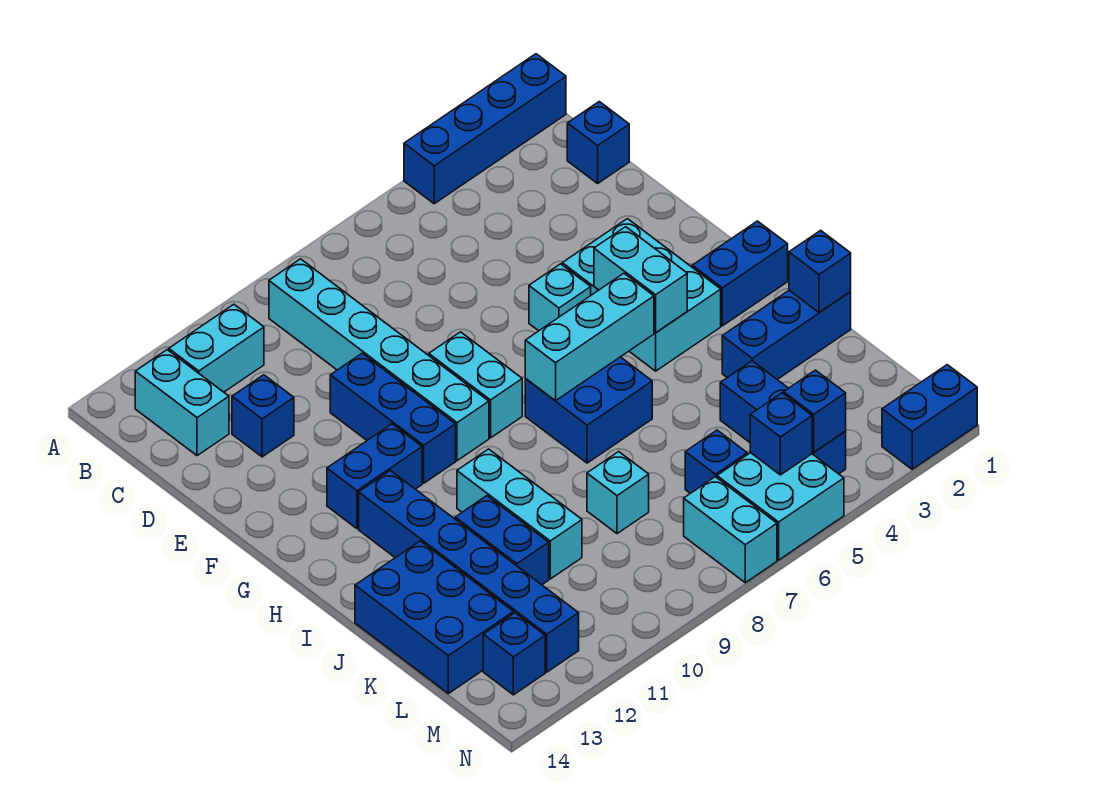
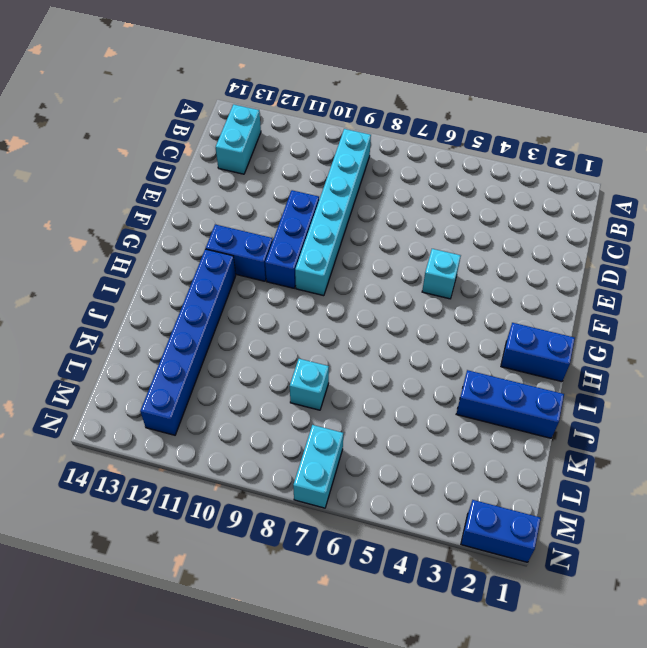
none -> blue 1x4 brick [404,54,566,204]
none -> cyan 1x2 brick [169,304,264,392]
none -> blue 1x1 brick [567,102,629,183]
none -> blue 1x1 brick [232,375,294,457]

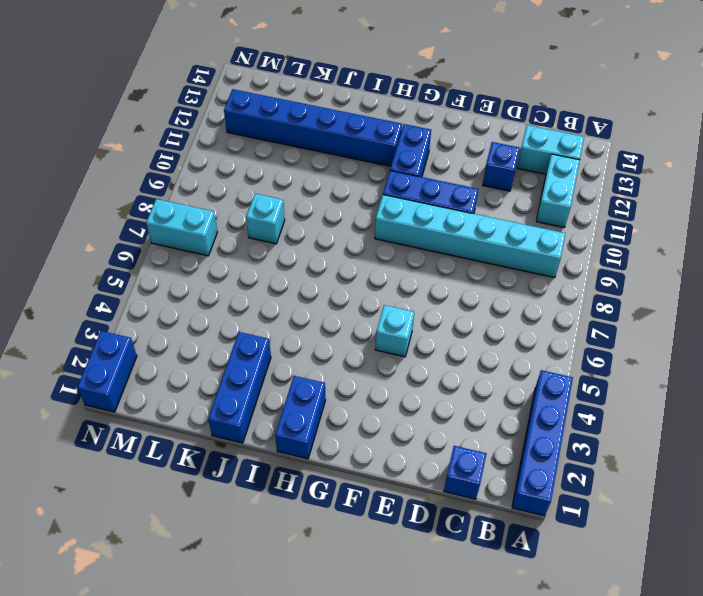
none -> cyan 2x3 brick [562,219,721,371]
none -> cyan 1x2 brick [429,332,522,438]
none -> blue 2x2 brick [525,357,652,463]
none -> cyan 1x3 brick [457,449,582,579]

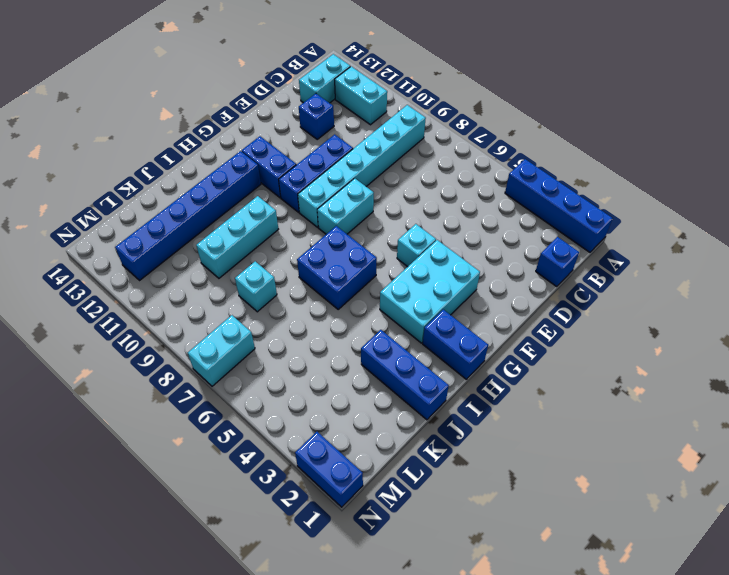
none -> blue 1x2 brick [455,496,549,585]
none -> blue 2x3 brick [355,541,514,694]
none -> blue 1x3 brick [720,361,846,474]
none -> blue 1x1 brick [685,430,747,493]

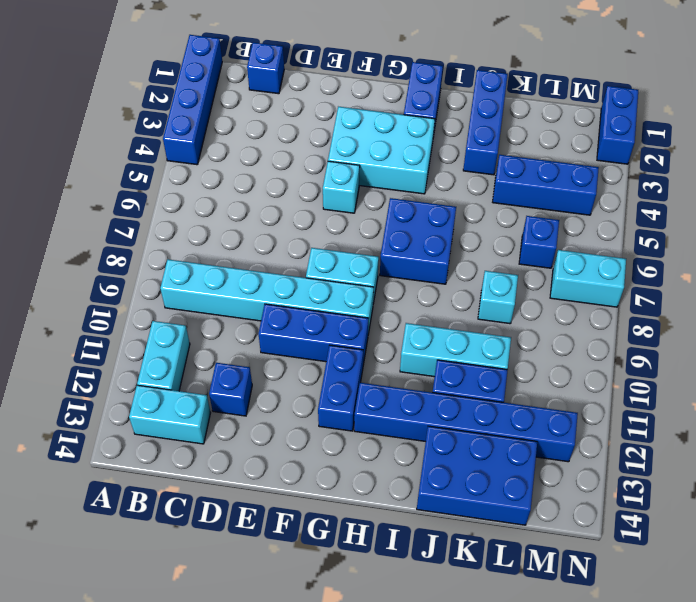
none -> cyan 2x2 brick [717,453,844,560]
none -> blue 1x1 brick [483,613,545,695]
none -> cyan 1x2 brick [594,227,687,333]
none -> cyan 1x3 brick [525,273,654,401]

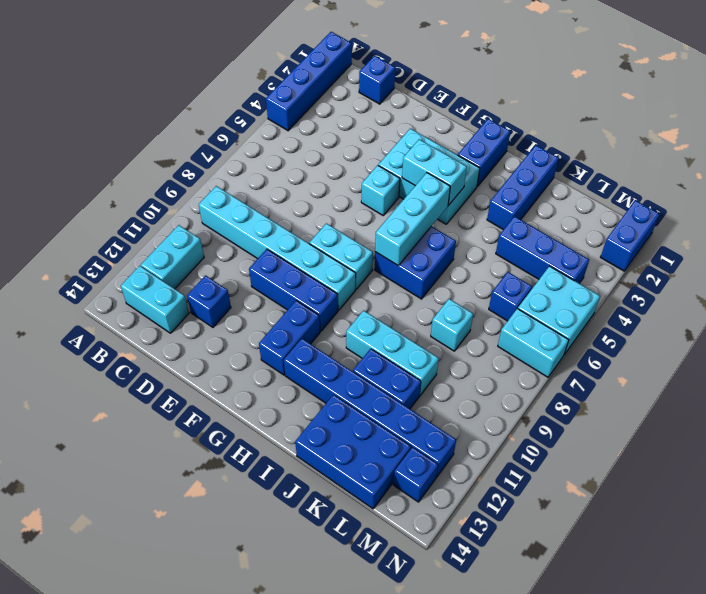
none -> blue 1x1 brick [789,230,851,313]
none -> blue 1x1 brick [784,370,846,452]
none -> blue 1x1 brick [750,393,812,475]

